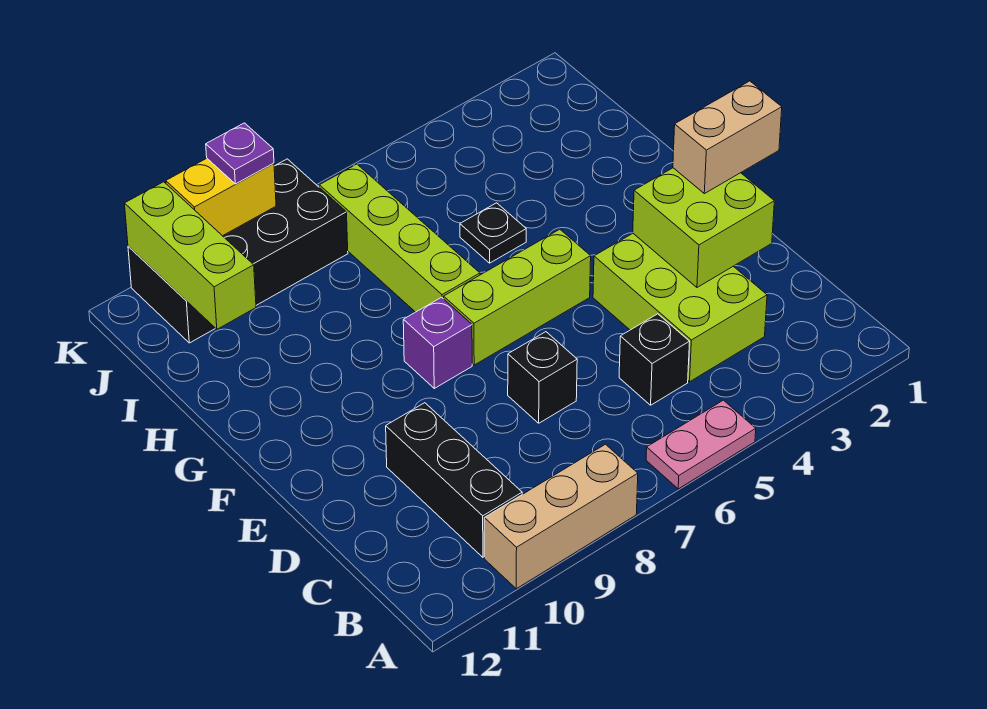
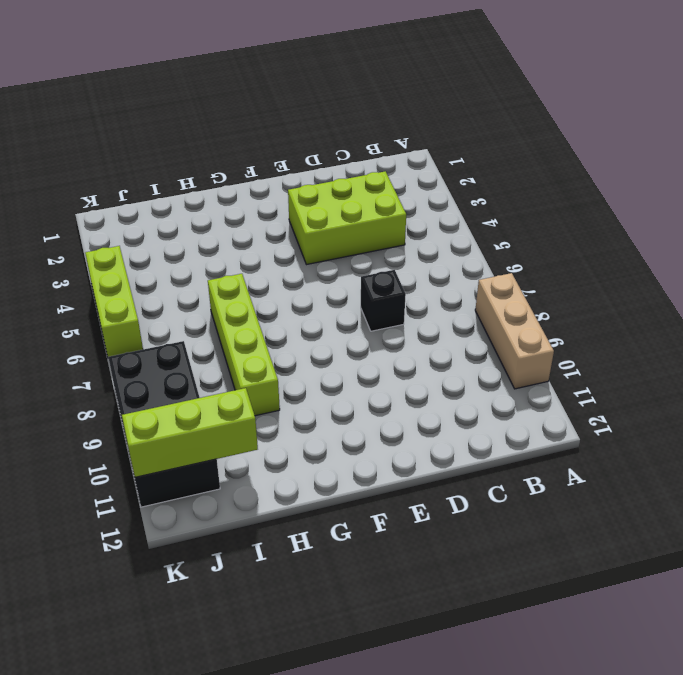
lime 1x4 brick [208,274,280,416] -> lime 1x4 brick turned to [319,164,480,312]
lime 1x3 brick [85,246,143,357] -> lime 1x3 brick moved to [444,229,591,365]
none -> pink 1x2 plate [646,400,756,489]
none -> black 1x3 brick [386,403,522,557]
none -> black 1x1 brick [619,314,690,405]

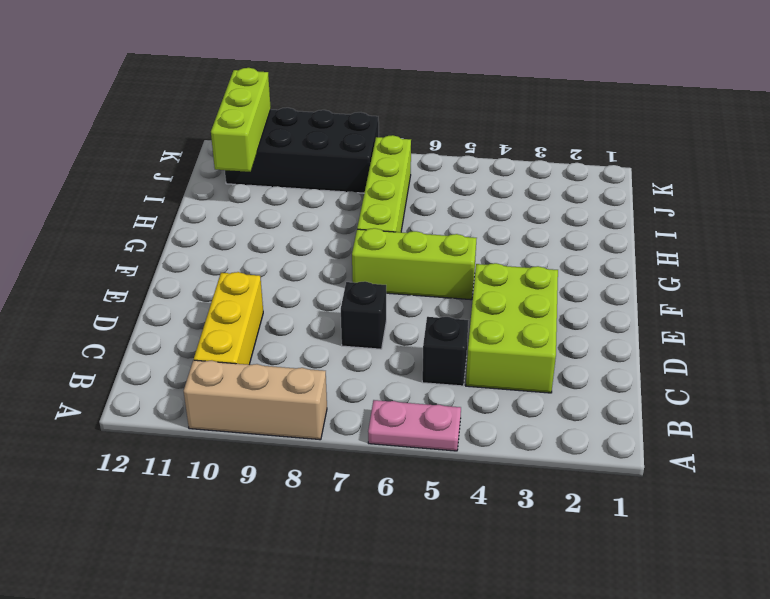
yellow 1x3 brick [194,272,263,365] -> black 1x3 brick [386,403,522,557]
none -> purple 1x1 brick [403,297,472,388]
none -> black 1x1 plate [460,203,526,263]
none -> lime 2x2 brick [633,168,774,287]

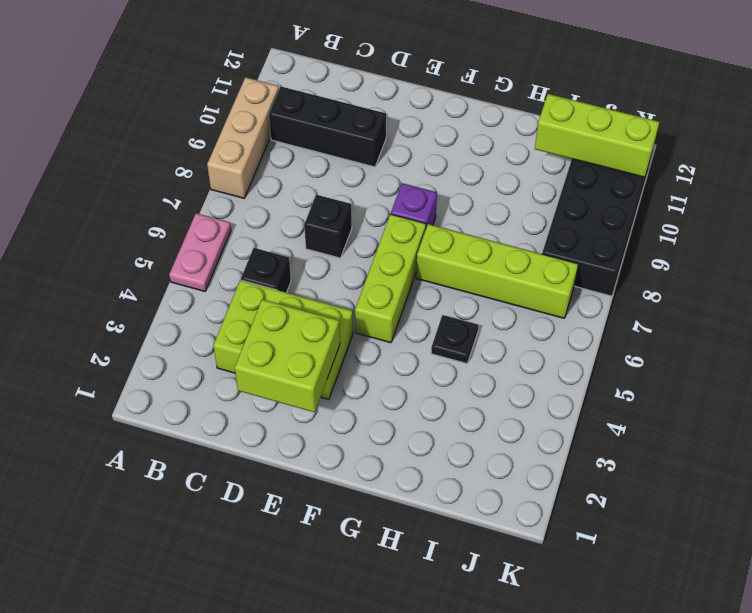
none -> yellow 1x2 brick [166,158,276,236]
none -> tan 1x2 brick [673,81,782,194]
none -> purple 1x1 plate [206,123,274,184]

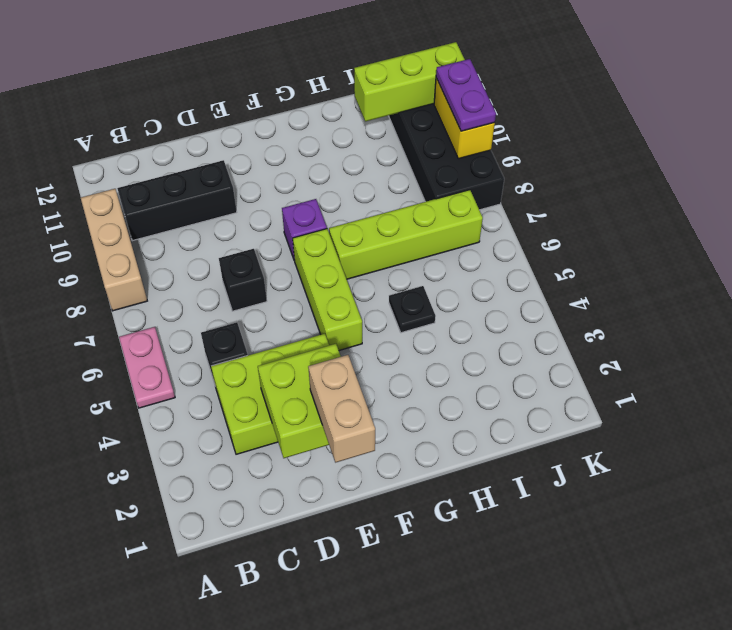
purple 1x2 plate [436,59,496,131] -> purple 1x1 plate [206,123,274,184]

